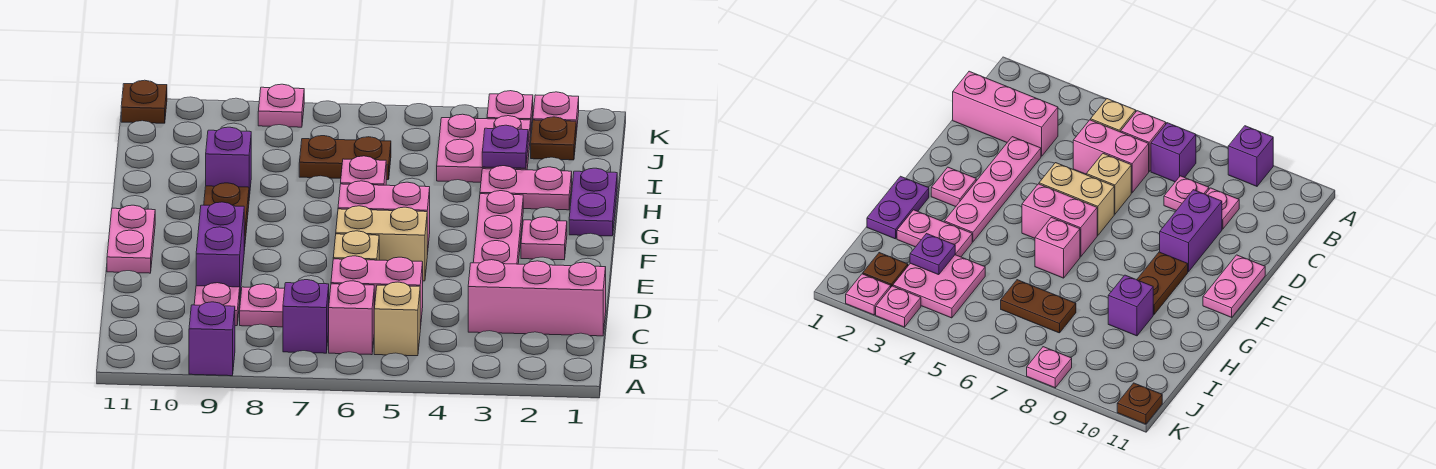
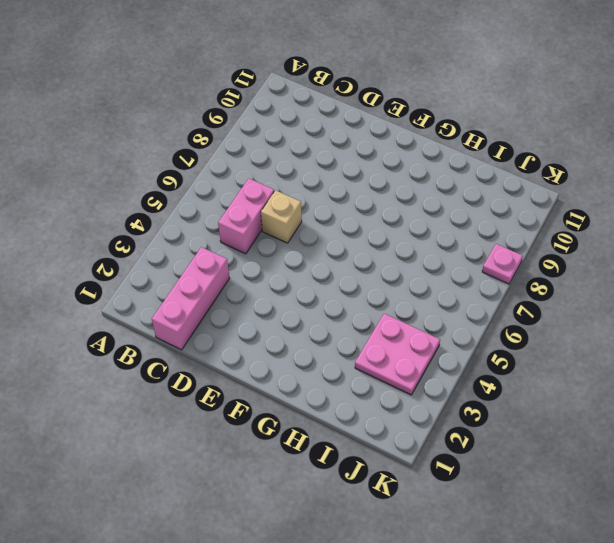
none -> purple 1x1 brick [189,302,235,376]
none -> tan 1x1 brick [374,282,420,356]
none -> pink 1x1 brick [329,281,374,355]

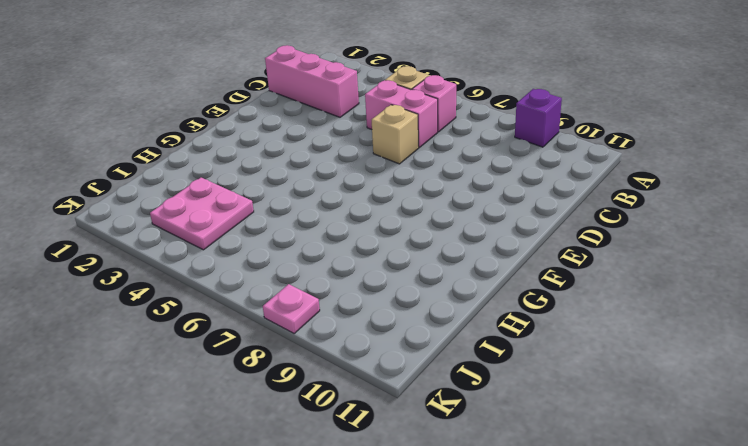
none -> purple 1x1 brick [283,280,329,353]
none -> pink 1x1 plate [240,284,285,327]
none -> pink 1x1 plate [194,283,240,326]

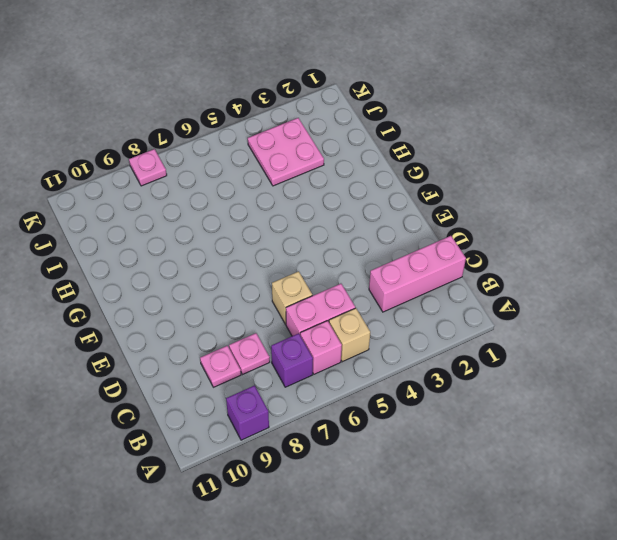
none -> pink 1x4 plate [473,191,523,264]
none -> purple 1x2 brick [196,202,244,293]
none -> tan 1x2 brick [336,206,427,281]

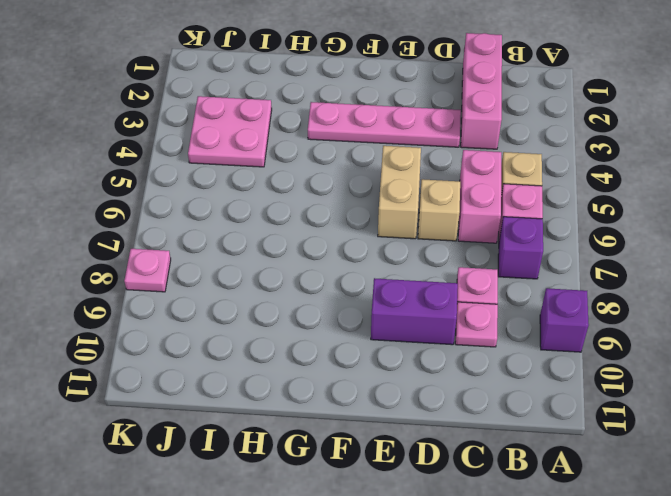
none -> pink 1x2 plate [107,205,155,273]
none -> pink 1x1 plate [521,217,567,260]
none -> pink 1x2 brick [338,181,430,255]

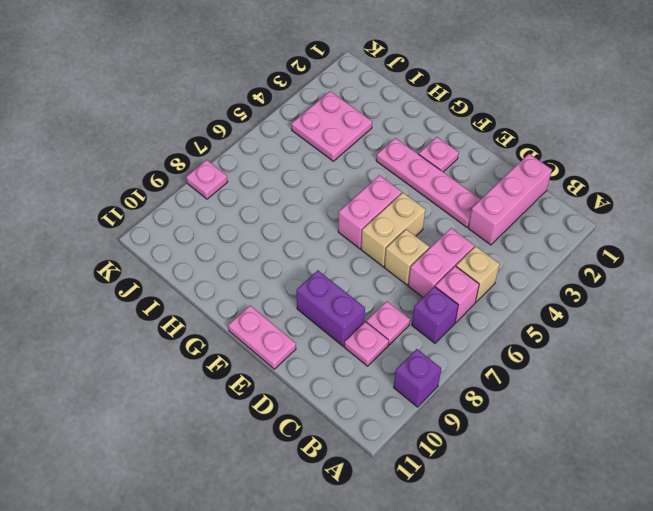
none -> brown 1x2 plate [204,183,249,250]
none -> purple 1x2 plate [569,168,617,236]
none -> pink 1x1 brick [341,156,386,185]

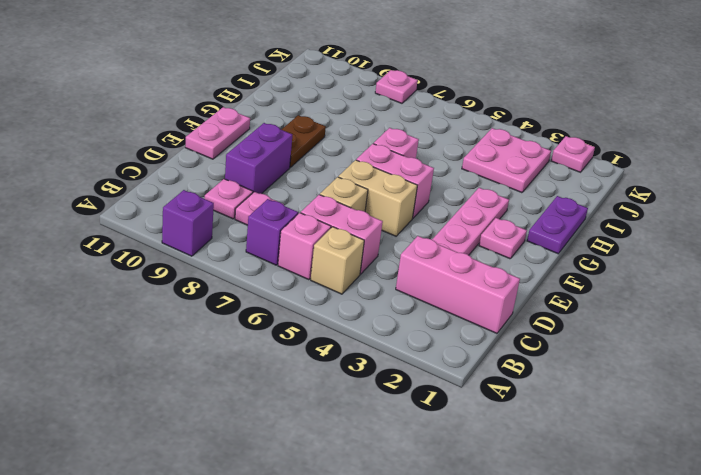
none -> pink 1x2 plate [480,166,572,210]
none -> purple 1x1 brick [206,127,251,197]
none -> brown 1x2 plate [299,136,391,180]

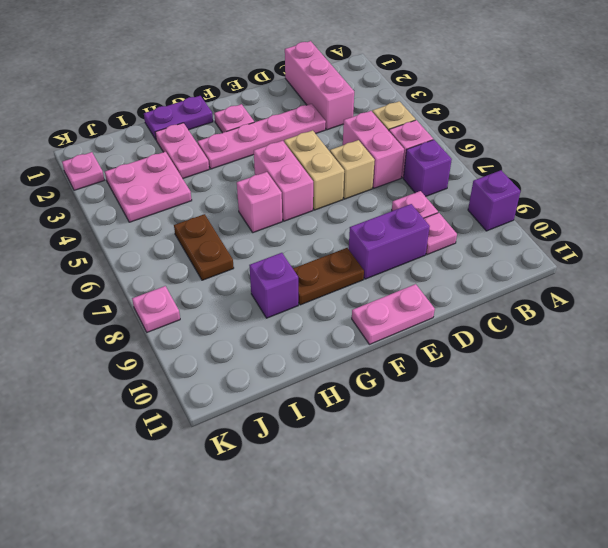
none -> brown 1x1 plate [531,117,576,160]
none -> pink 1x1 plate [487,91,533,125]
none -> brown 1x1 plate [121,80,167,123]

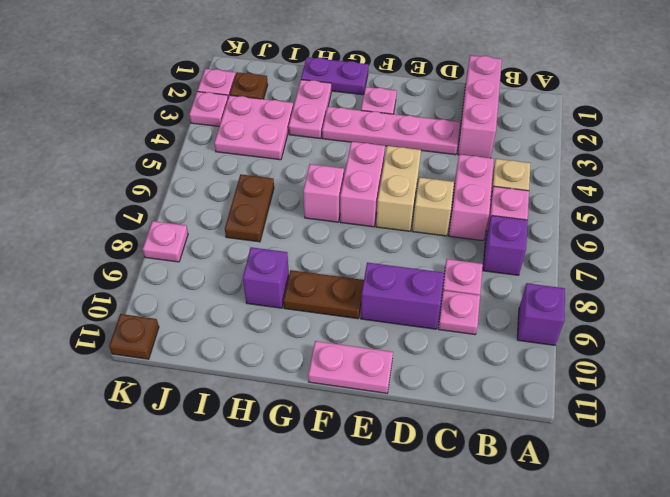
none -> purple 1x1 plate [482,125,528,168]

